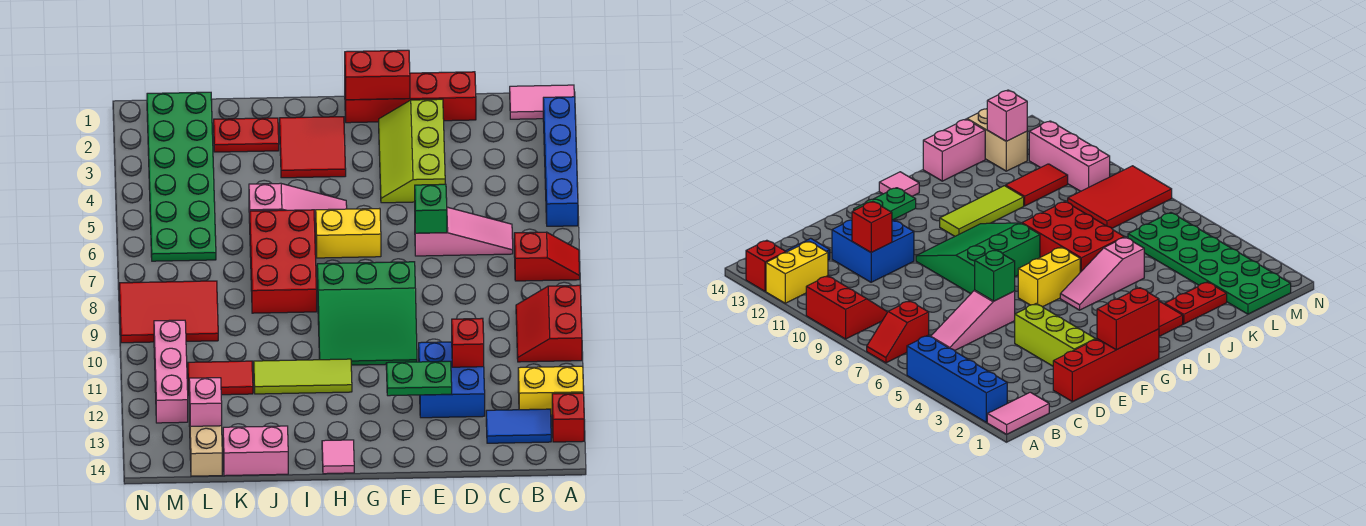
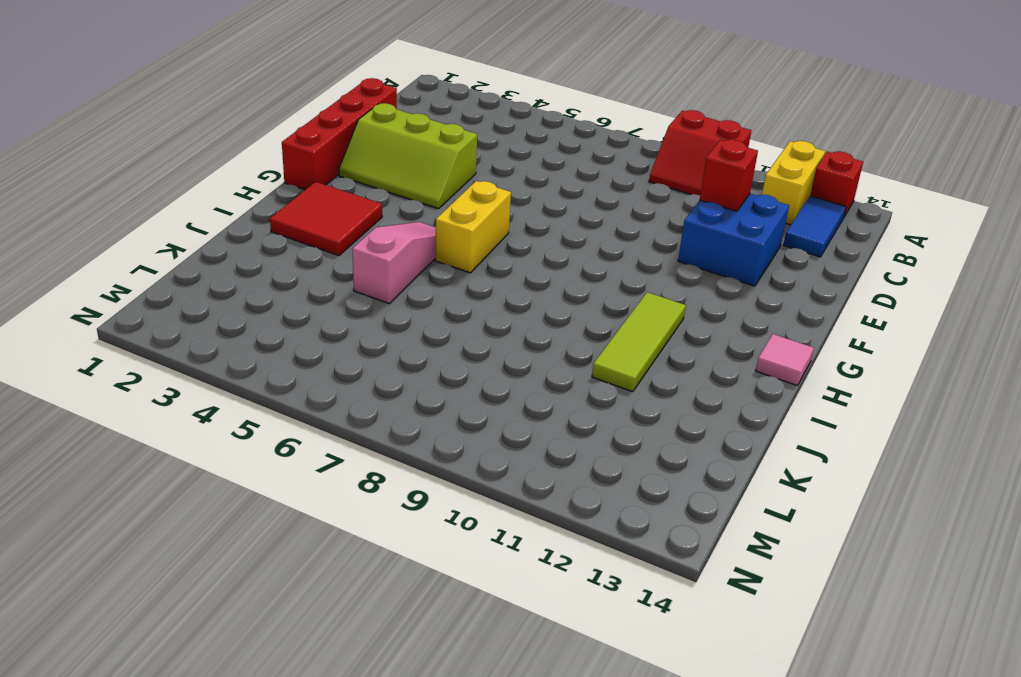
none -> pink 1x2 tile [510,85,574,119]
none -> blue 1x4 brick [543,97,578,226]
none -> red 1x2 slope [514,232,580,281]
none -> pink 1x3 slope [415,207,513,256]

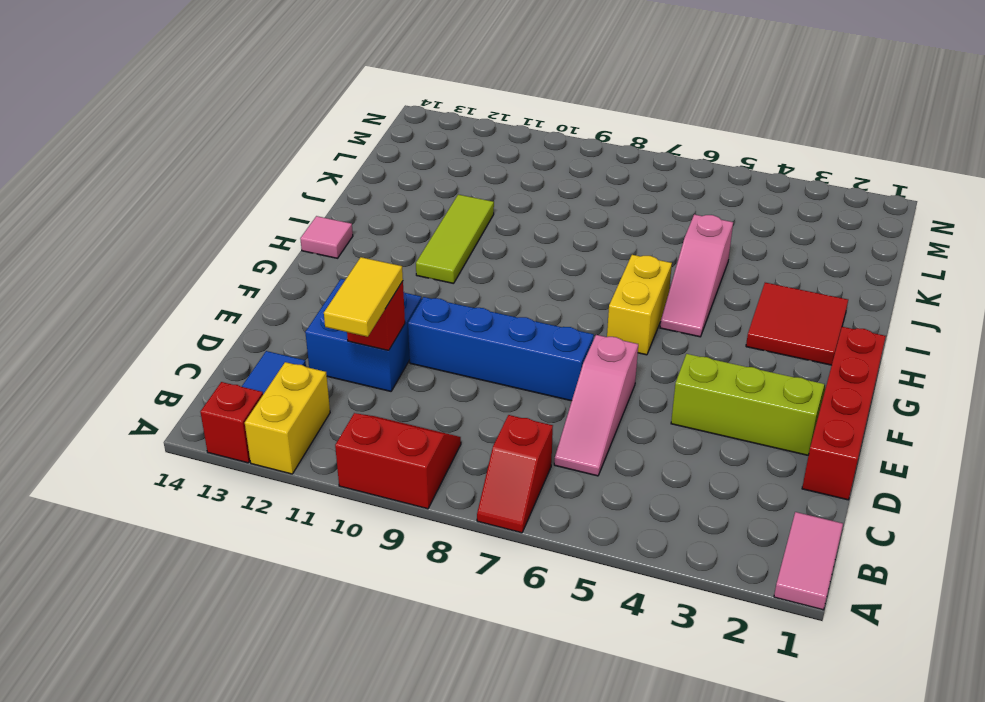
yellow 1x2 tile [324,257,403,337] -> none
blue 1x4 brick [408,297,594,401] -> blue 1x4 brick moved to [543,97,578,226]
none -> green 3x3 slope [317,262,417,365]
none -> red 2x3 brick [250,210,317,313]
none -> red 1x2 plate [214,118,279,152]
none -> pink 1x2 brick [223,426,288,476]

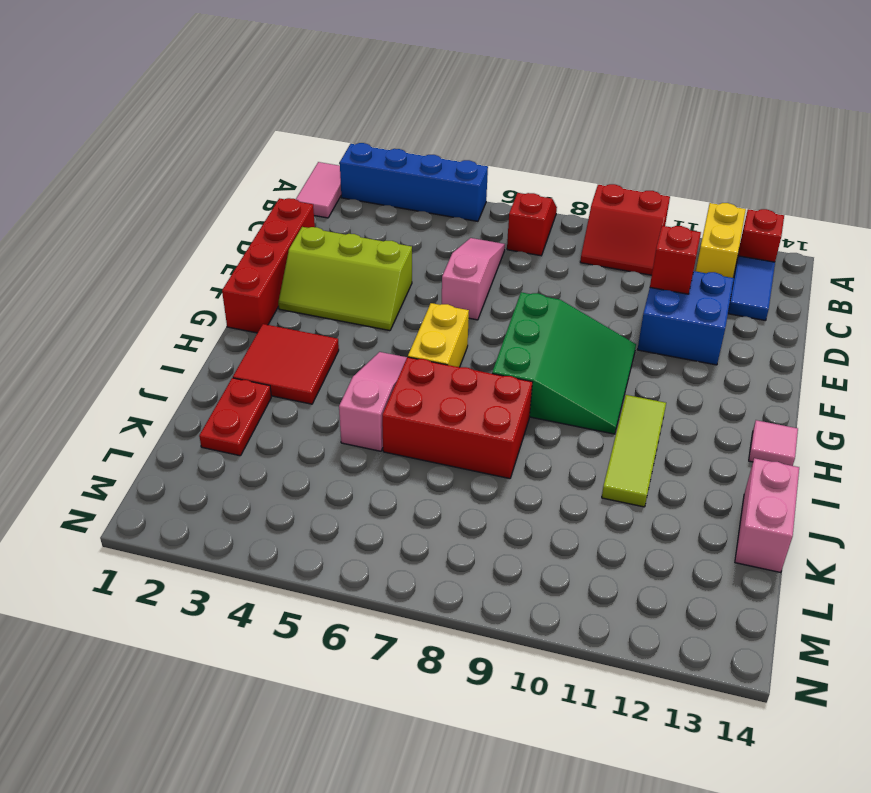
none -> red 1x2 tile [188,361,253,395]
none -> green 2x6 plate [147,92,216,261]
none -> red 2x3 tile [119,281,218,343]
none -> tan 1x2 brick [189,404,222,476]

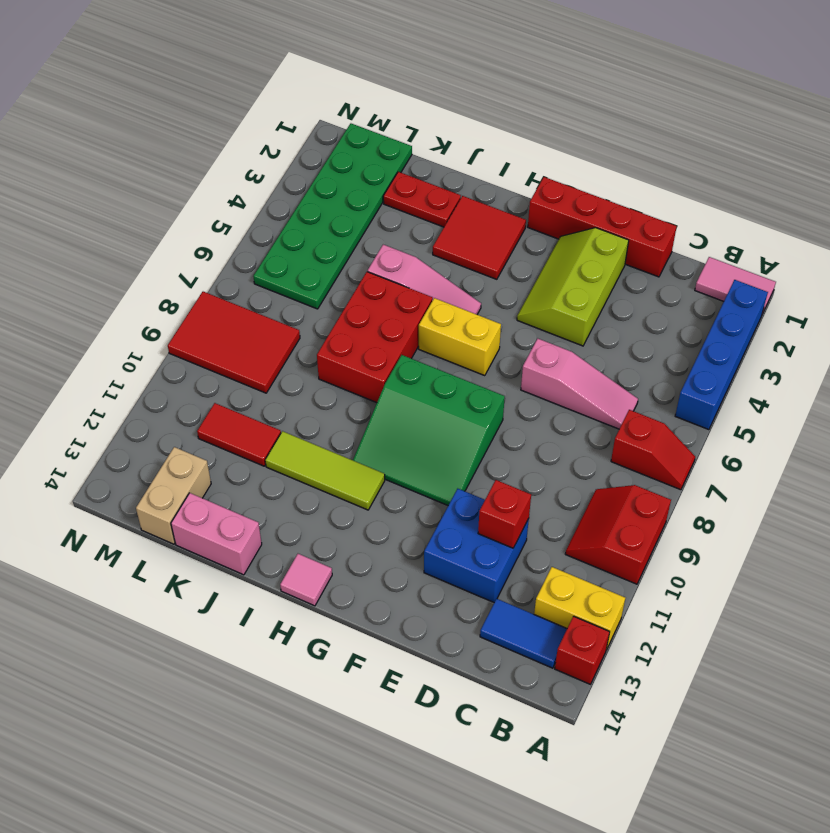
none -> pink 1x3 brick [154,320,188,423]
none -> green 1x1 brick [415,184,447,233]
none -> green 1x2 plate [386,361,452,396]
none -> red 1x2 brick [345,50,410,100]

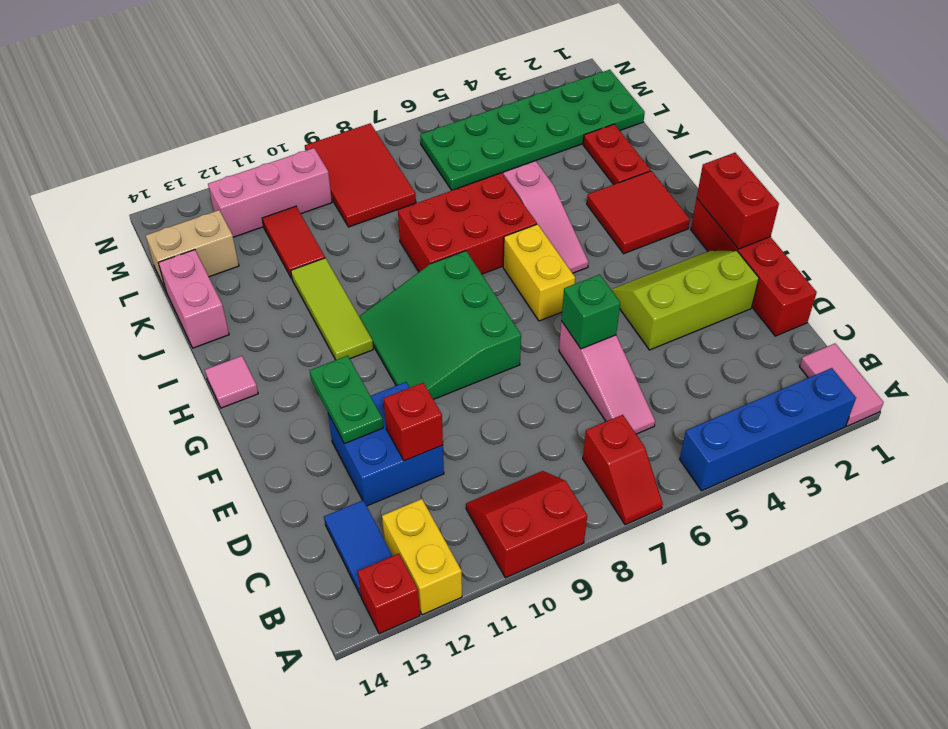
none -> pink 1x1 brick [189,378,222,426]

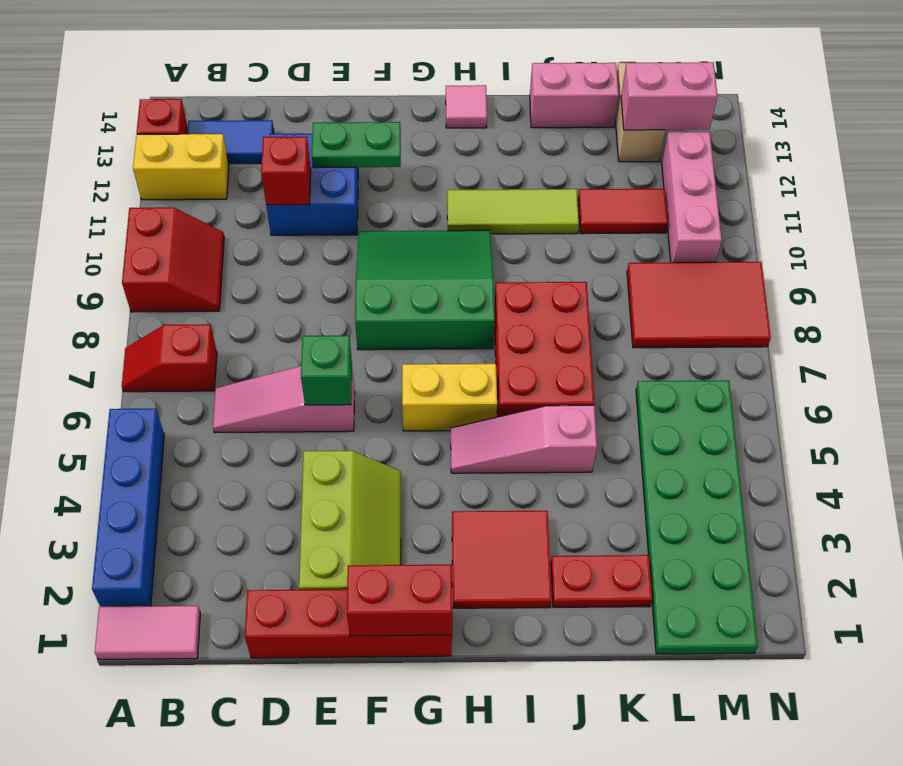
pink 1x2 brick [621,62,718,130] -> pink 1x1 brick [189,378,222,426]

